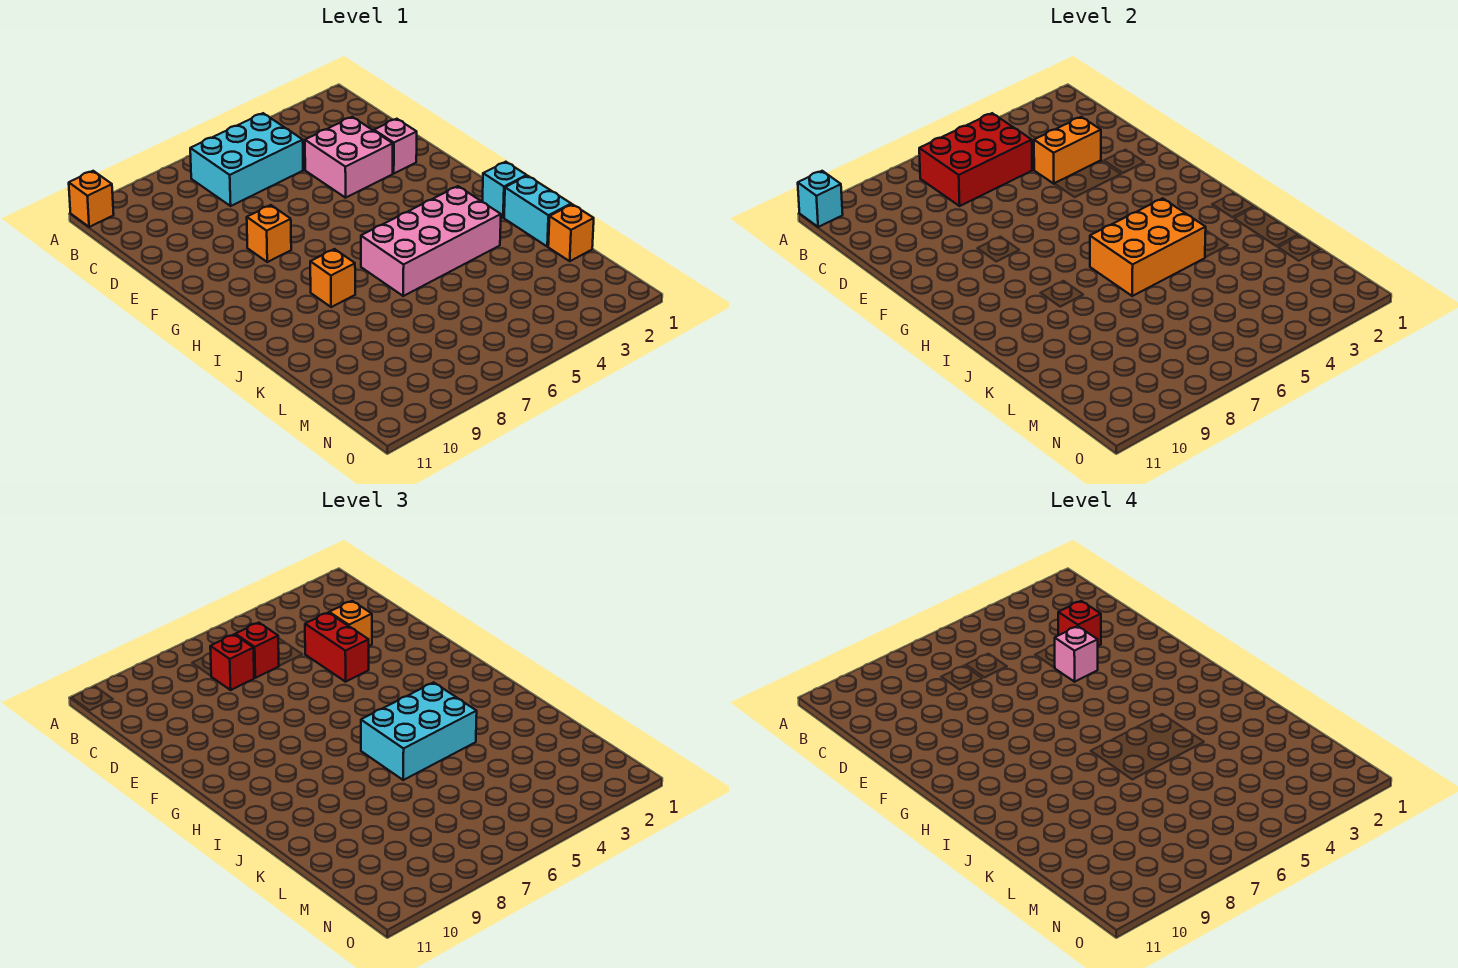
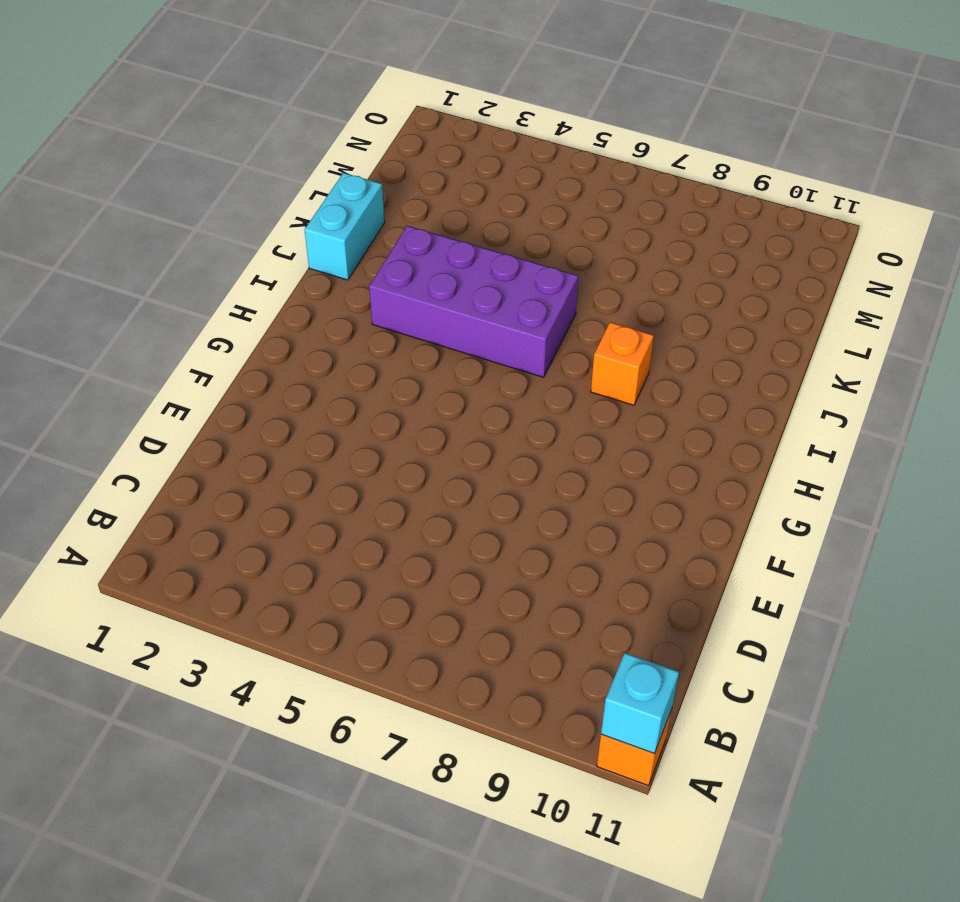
purple 2x4 brick [369,226,579,377] -> pink 2x4 brick [361,186,501,296]
none -> cyan 2x3 brick [190,113,303,206]
none -> pink 2x2 brick [305,117,393,198]
none -> pink 1x1 brick [374,119,417,173]

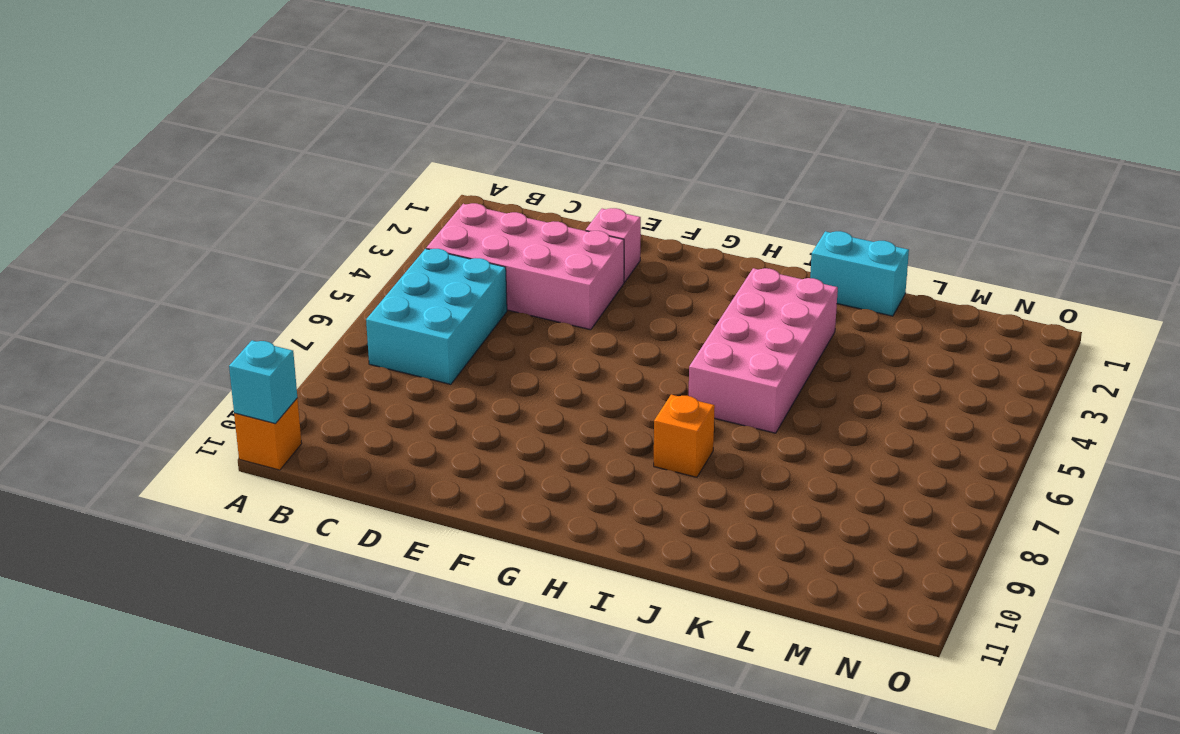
pink 2x4 brick [426,203,624,330] -> pink 2x2 brick [305,117,393,198]
none -> orange 1x1 brick [247,205,291,262]
none -> cyan 1x1 brick [482,162,527,218]
none -> orange 1x1 brick [548,204,594,261]

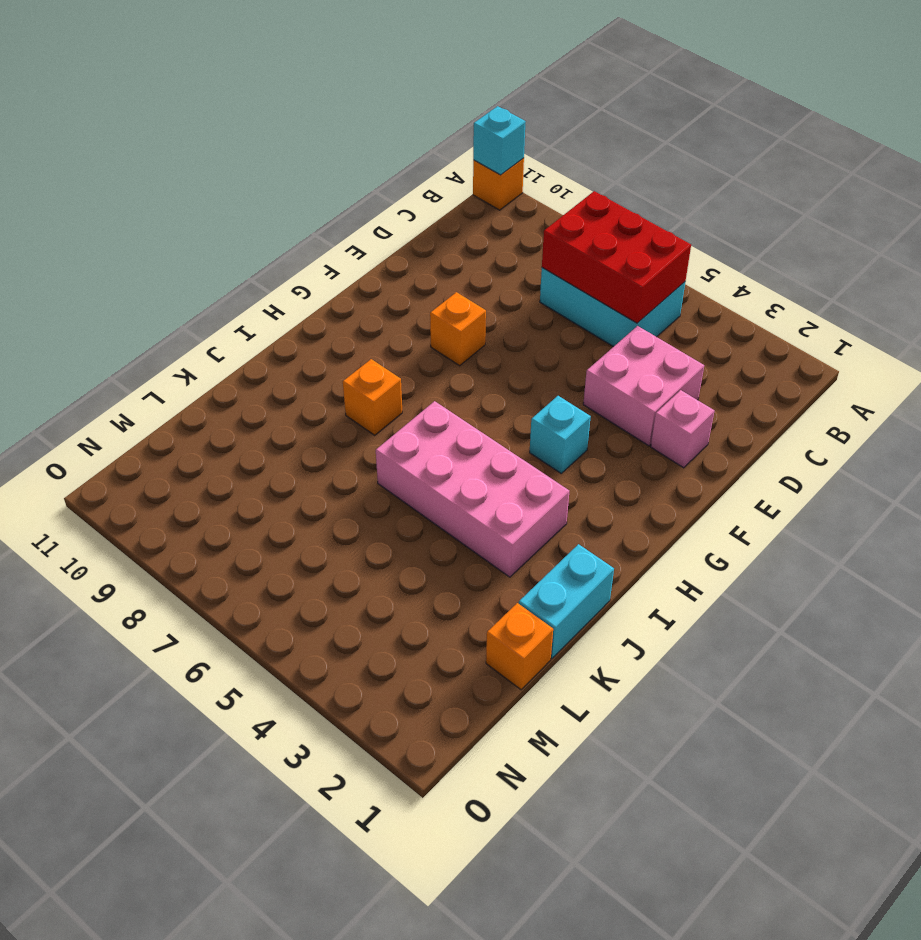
cyan 1x1 brick [530,396,591,473] -> cyan 1x1 brick moved to [482,162,527,218]
none -> orange 1x2 brick [1034,117,1101,184]
none -> orange 2x3 brick [1090,198,1206,296]
none -> red 1x1 brick [235,623,279,678]

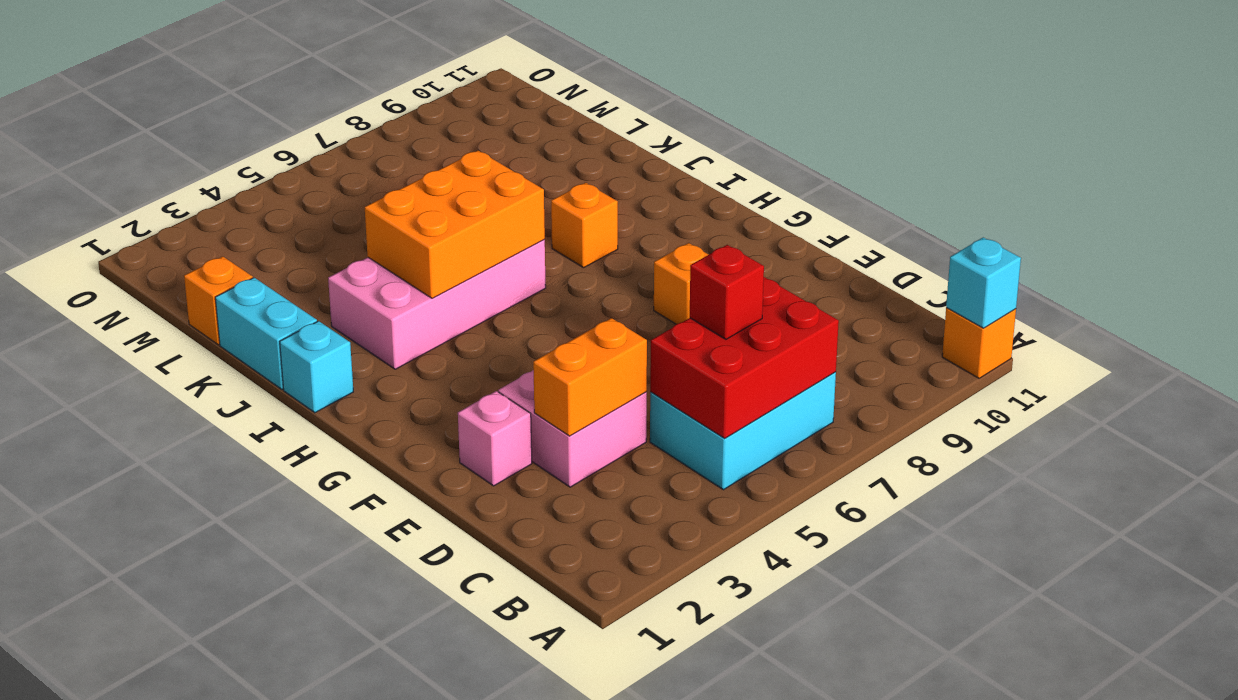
none -> red 1x1 brick [210,635,254,690]
none -> orange 1x1 brick [329,601,372,646]
none -> red 1x2 brick [305,613,369,682]

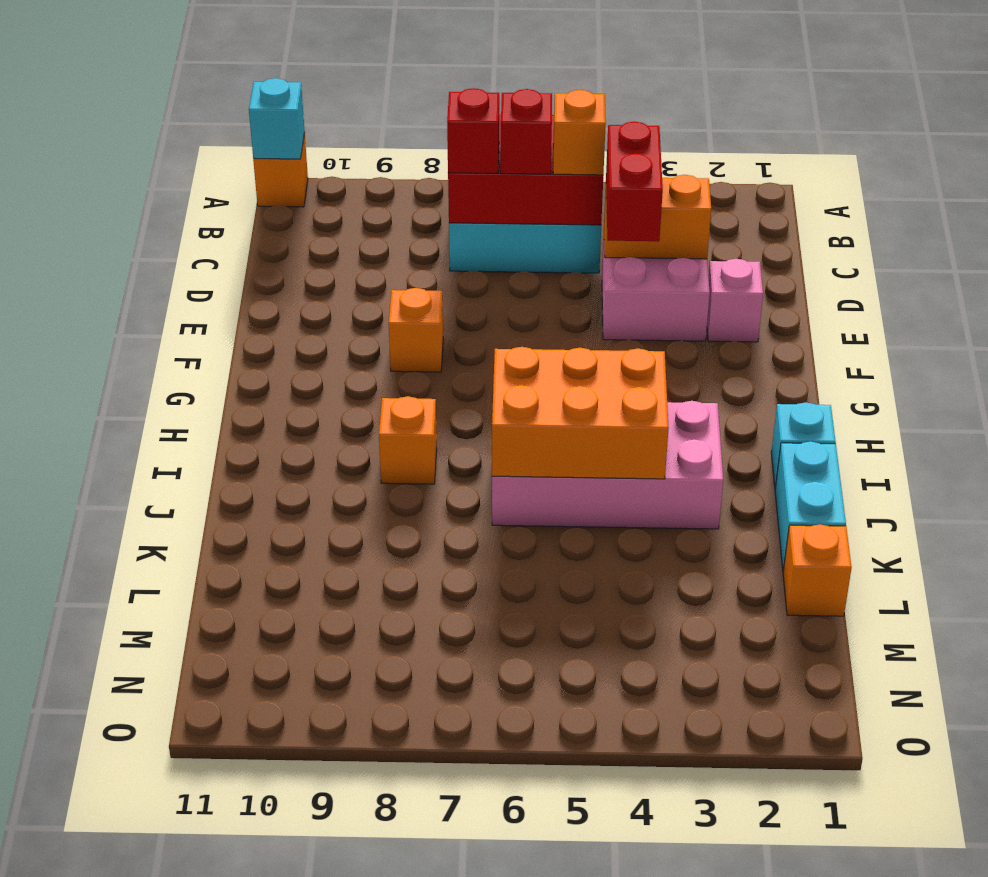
orange 1x1 brick [553,90,606,175] -> orange 1x1 brick moved to [329,601,372,646]
none -> cyan 2x3 brick [361,682,477,780]
none -> red 1x1 brick [1058,601,1101,646]
none -> pink 1x1 brick [1055,626,1098,682]

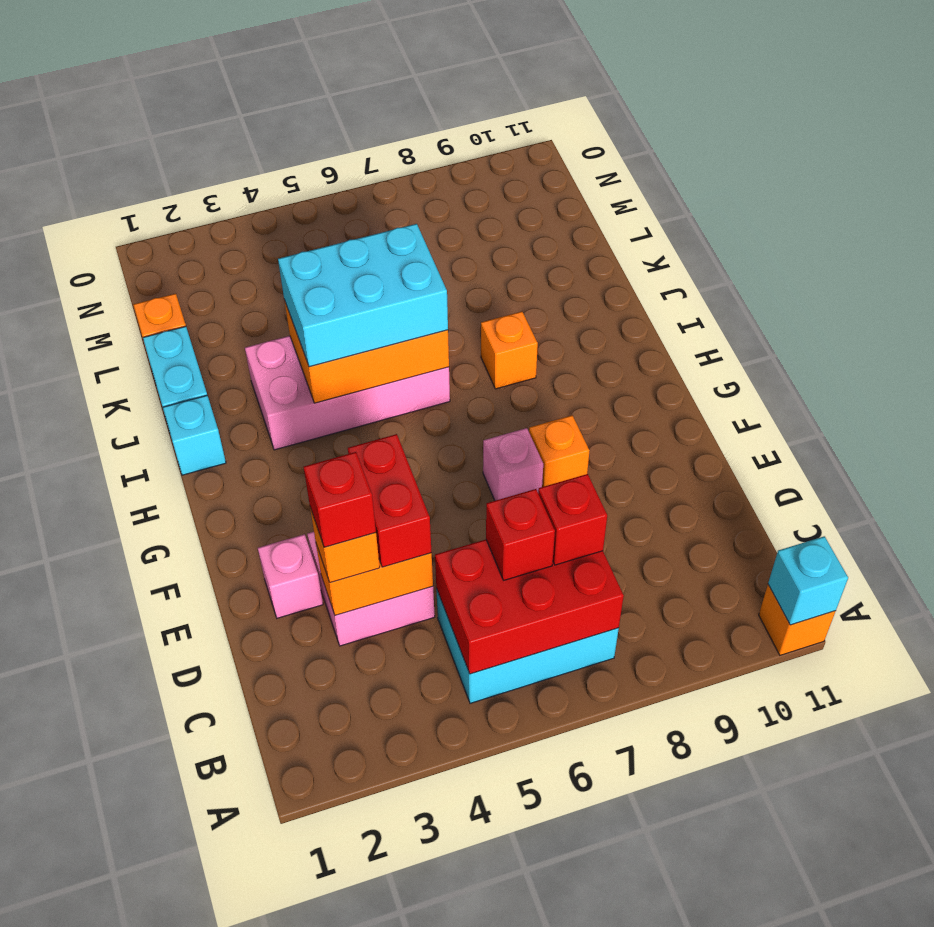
pink 1x1 brick [483,428,543,501] -> pink 1x1 brick moved to [1055,626,1098,682]

